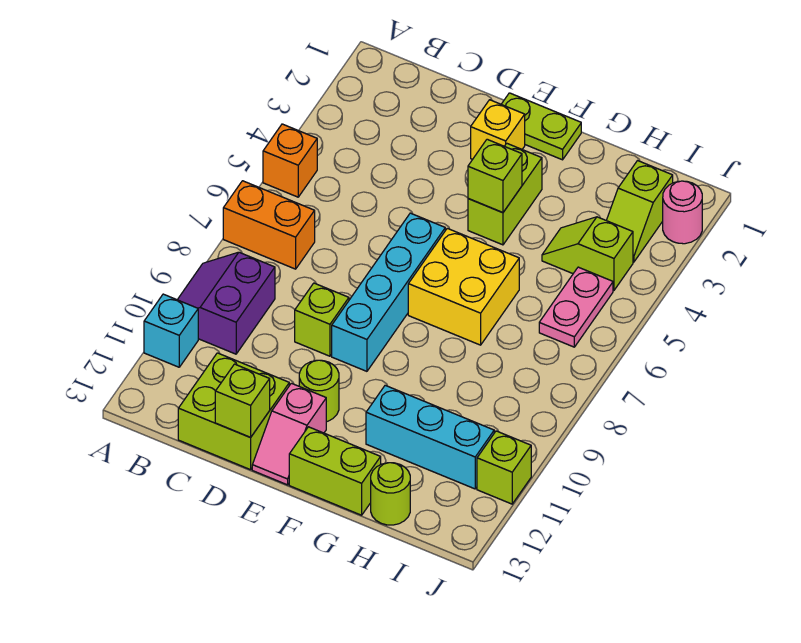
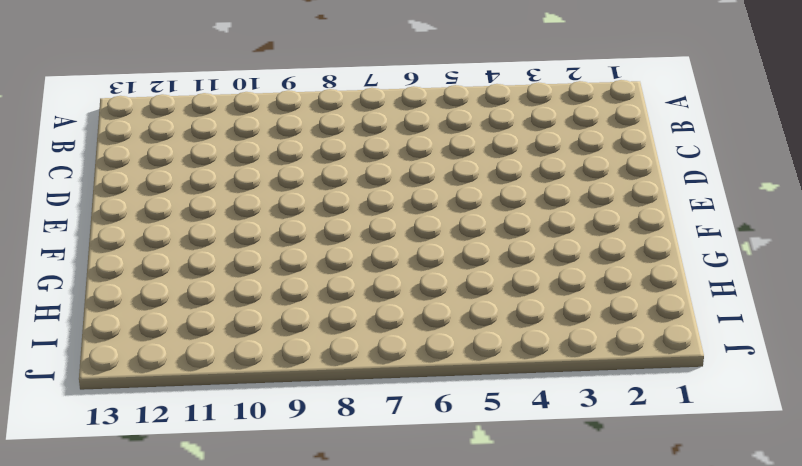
none -> orange 1x1 brick [263,124,317,197]
none -> orange 1x2 brick [223,181,315,269]
none -> purple 2x2 slope [177,252,275,354]

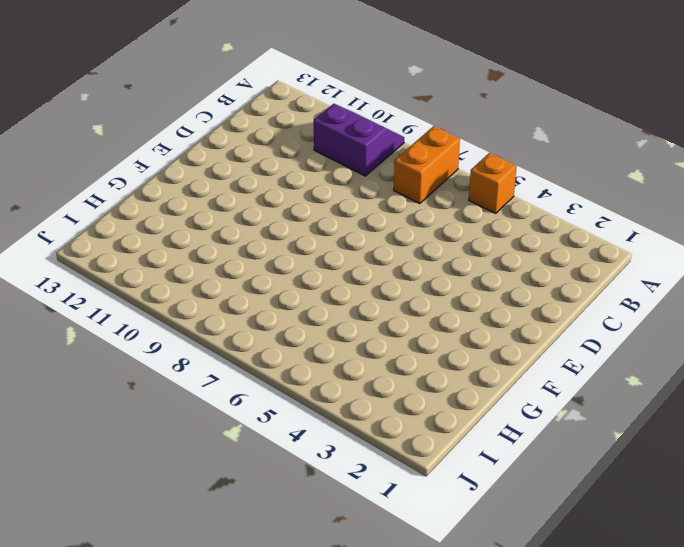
none -> cyan 1x1 brick [144,294,198,367]
none -> lime 2x2 brick [178,353,289,470]
none -> lime 1x1 brick [295,283,349,356]

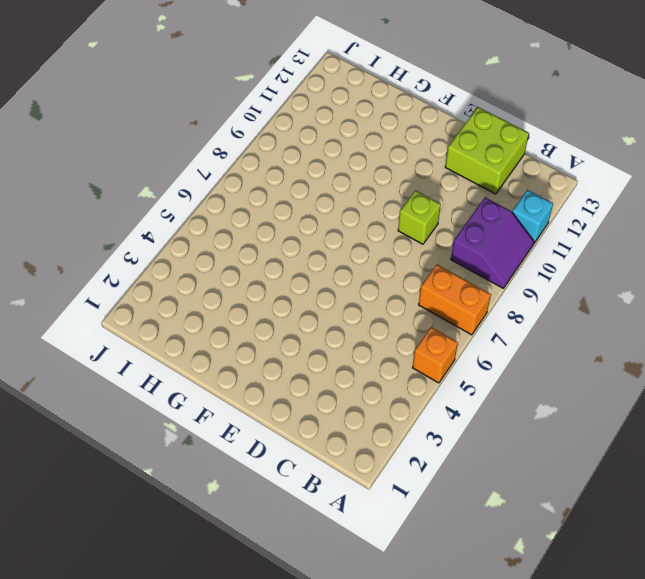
none -> lime 1x2 plate [501,93,581,160]
none -> yellow 1x1 brick [471,100,525,159]
none -> cyan 1x4 brick [332,213,445,371]

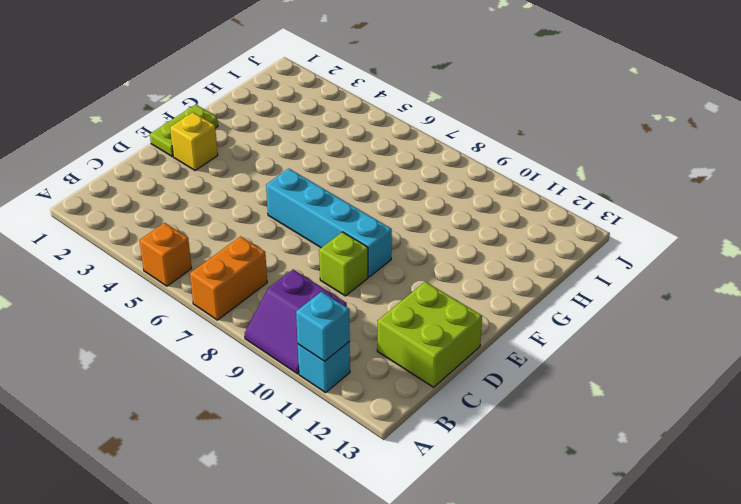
cyan 1x1 brick [296,292,350,361] -> none
none -> lime 1x1 round brick [299,360,339,422]
none -> pink 1x2 slope [252,383,326,485]
none -> lime 1x2 brick [468,143,542,245]

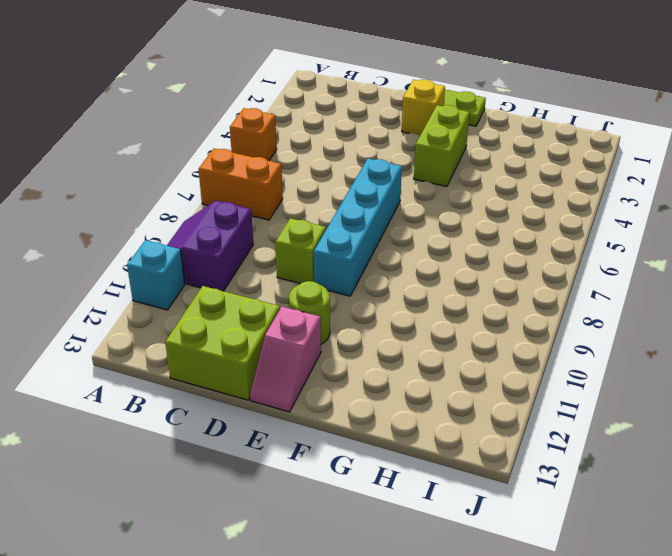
none -> yellow 2x2 brick [408,228,519,345]
none -> lime 1x2 brick [289,427,381,515]
none -> cyan 1x3 brick [366,385,494,489]

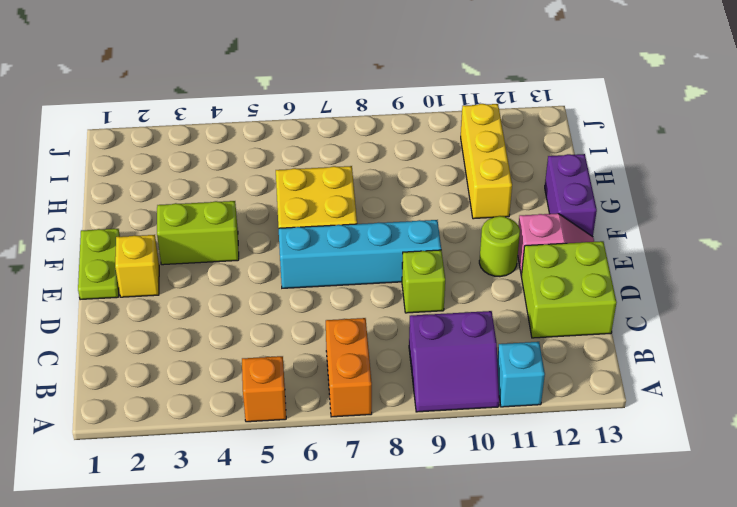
purple 1x2 brick [545,154,597,237] -> lime 1x2 brick [289,427,381,515]
yellow 1x3 brick [461,104,512,219] -> cyan 1x3 brick [366,385,494,489]
none -> lime 1x2 slope [542,217,633,290]
none -> lime 1x1 round brick [371,463,410,525]
none -> lime 1x2 slope [606,161,673,262]

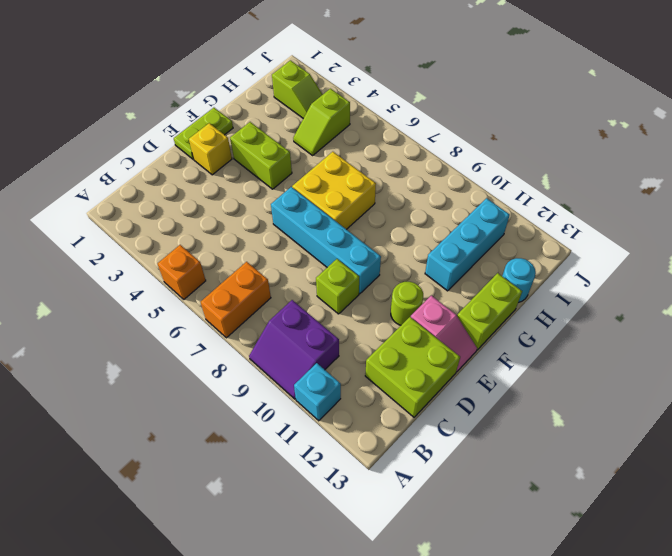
cyan 1x1 round brick [502,258,536,302] -> lime 1x1 round brick [371,463,410,525]
none -> pink 1x2 plate [539,267,613,347]
none -> pink 1x1 round brick [663,181,702,244]
none -> lime 1x1 brick [477,431,531,504]

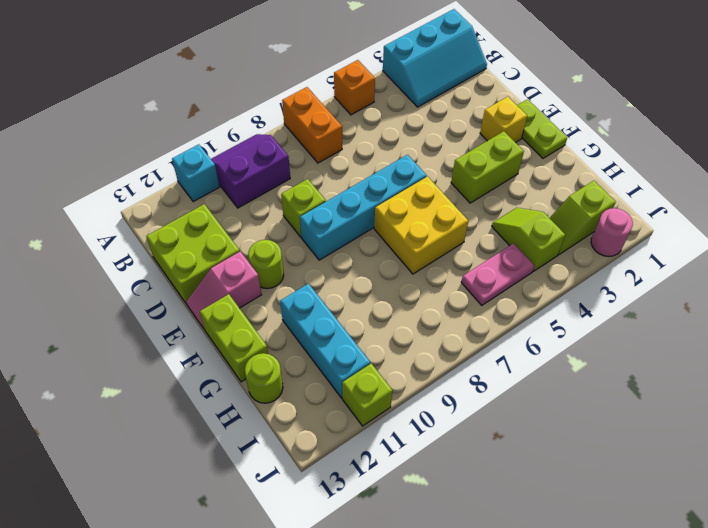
cyan 2x3 slope [383,9,487,107] -> none
none -> lime 1x1 brick [215,364,270,437]
none -> lime 1x1 brick [468,139,522,213]

